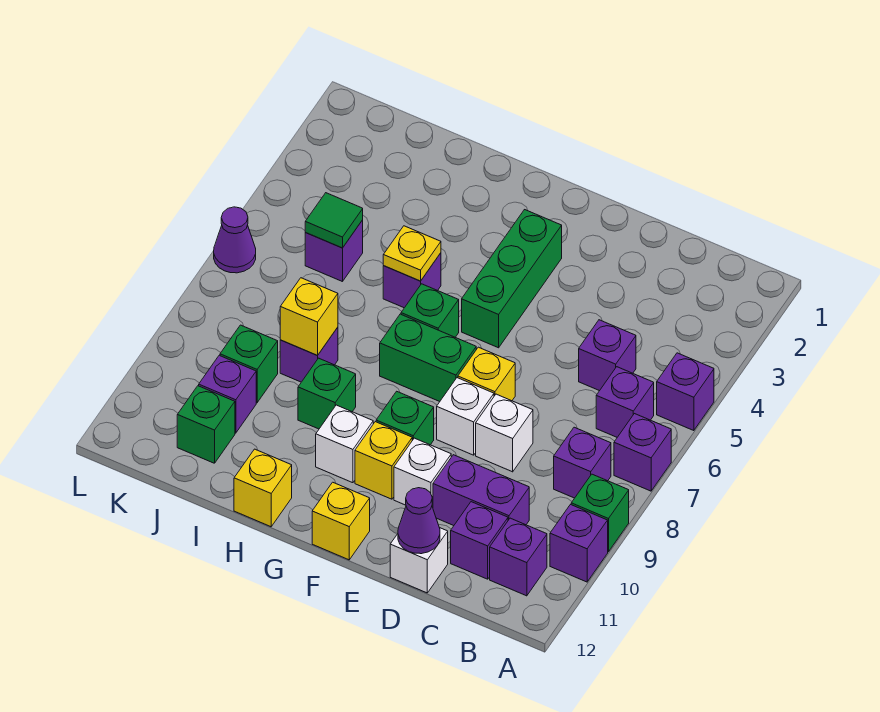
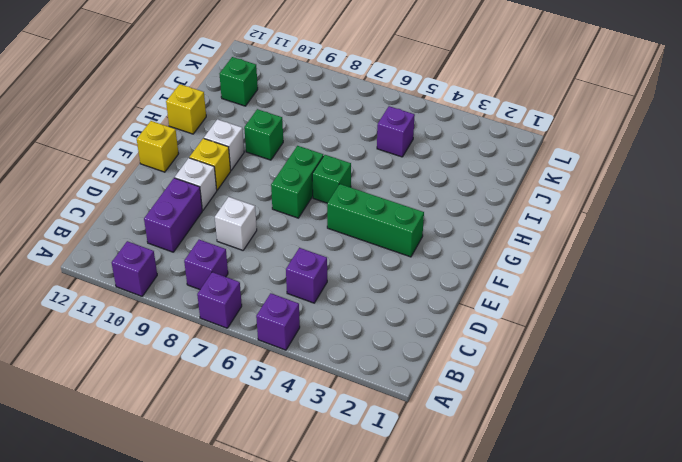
none -> green 1x1 brick [571,474,629,552]
none -> purple 1x1 brick [596,367,654,437]
none -> purple 1x1 brick [490,518,547,596]
none -> purple 1x1 brick [451,502,508,579]

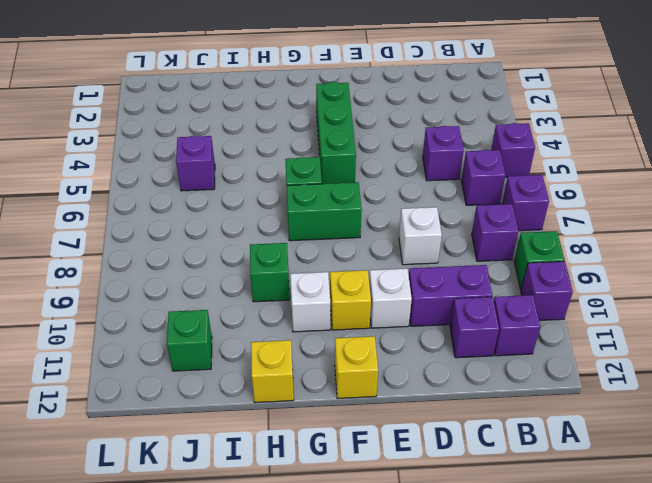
none -> white 1x1 brick [390,528,448,593]
none -> yellow 1x1 brick [458,347,515,401]
none -> white 1x1 brick [437,378,494,455]
none -> green 1x1 brick [376,391,434,445]

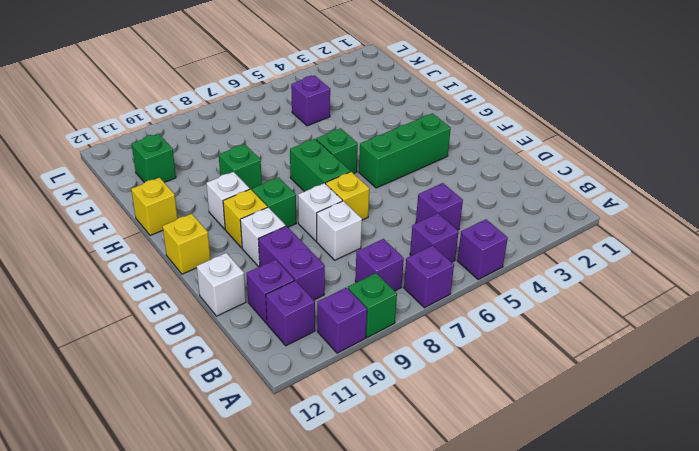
none -> purple 1x1 brick [383,253,441,308]
none -> purple 1x1 brick [280,327,338,382]
none -> green 1x1 brick [220,325,278,403]
none -> purple 1x1 brick [199,355,256,433]

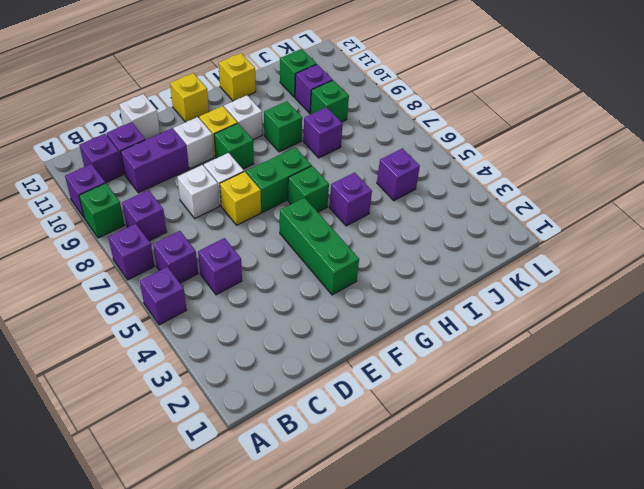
none -> purple 1x1 cone [214,207,256,273]
none -> purple 1x1 cone [398,488,440,554]
none -> yellow 1x1 plate [383,226,441,281]
none -> yellow 1x1 brick [280,278,338,355]

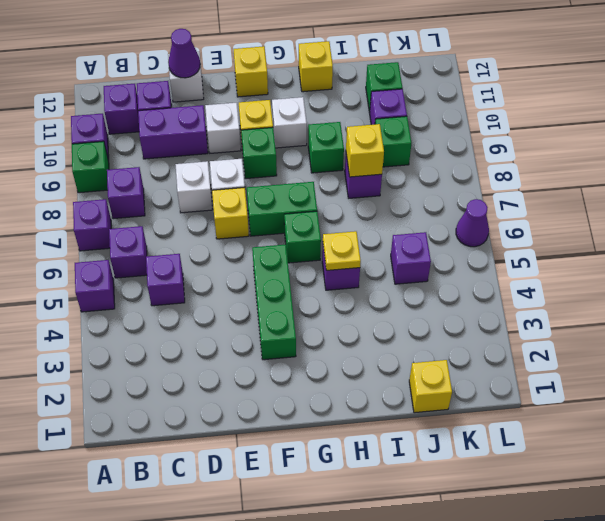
yellow 1x1 brick [409,360,452,413] -> none
none -> green 1x1 tile [305,193,363,248]

